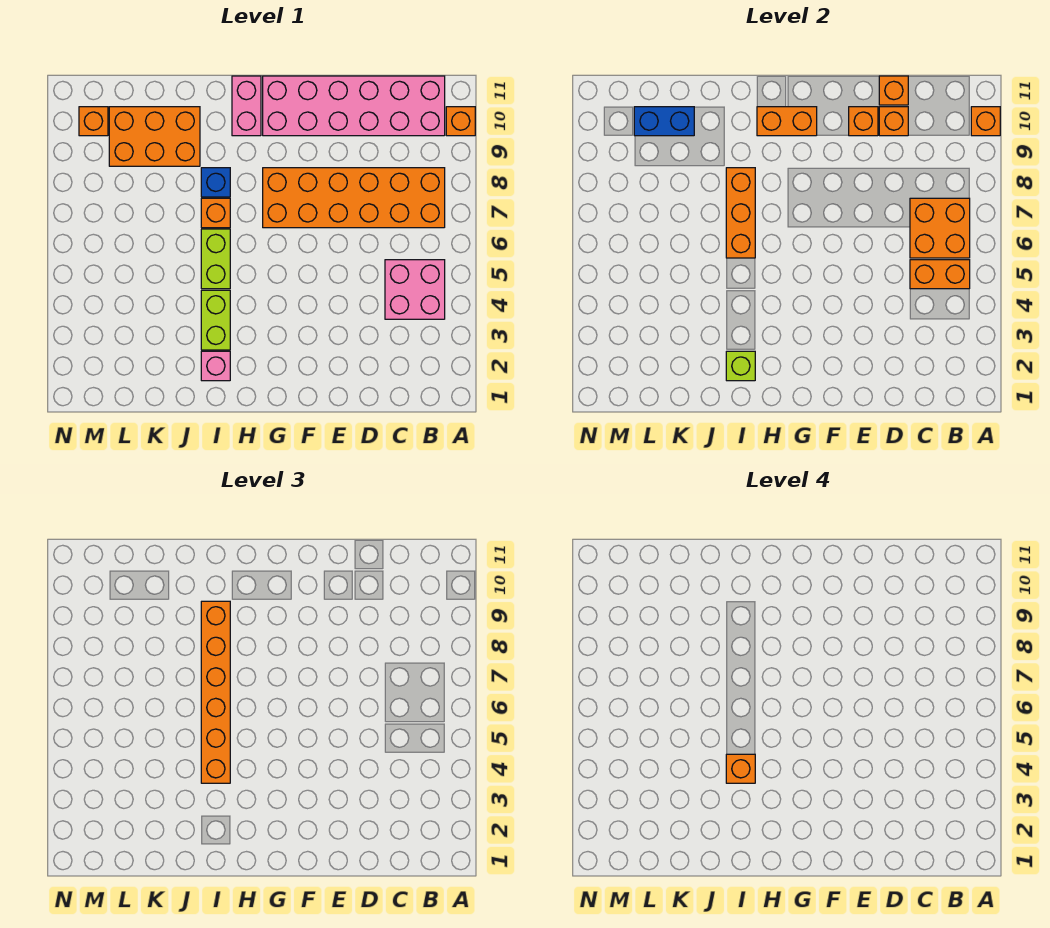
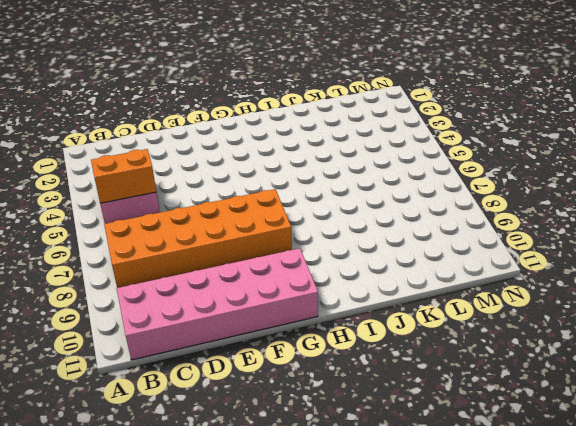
none -> orange 1x1 brick [446,107,475,136]
none -> pink 1x2 brick [232,76,261,136]
none -> pink 1x1 brick [201,351,230,381]

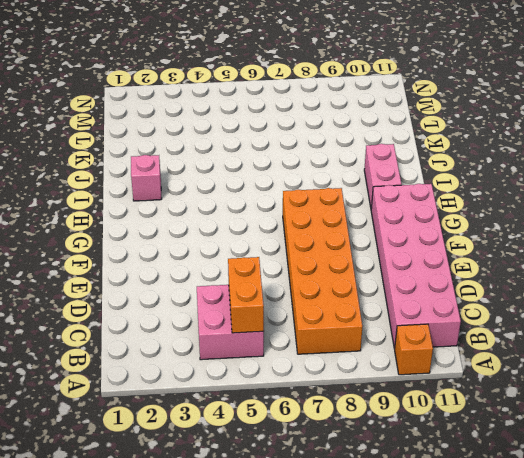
pink 1x2 brick [364,144,401,208] -> pink 1x2 brick turned to [232,76,261,136]
none -> lime 1x2 brick [201,290,230,350]
none -> lime 1x2 brick [201,229,230,289]
none -> orange 1x1 brick [201,198,230,228]

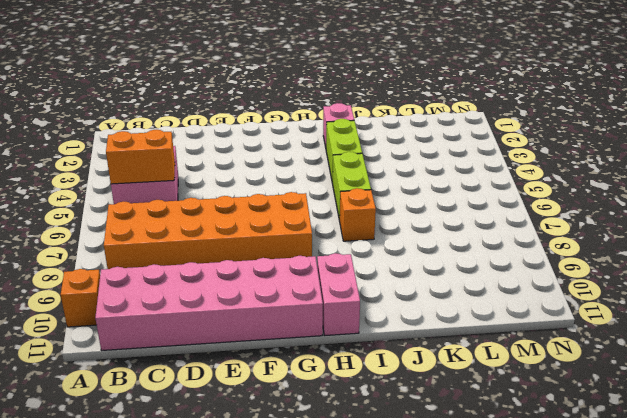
none -> blue 1x1 brick [201,168,230,197]
none -> orange 2x3 brick [109,107,200,166]
none -> orange 1x1 brick [79,107,108,136]

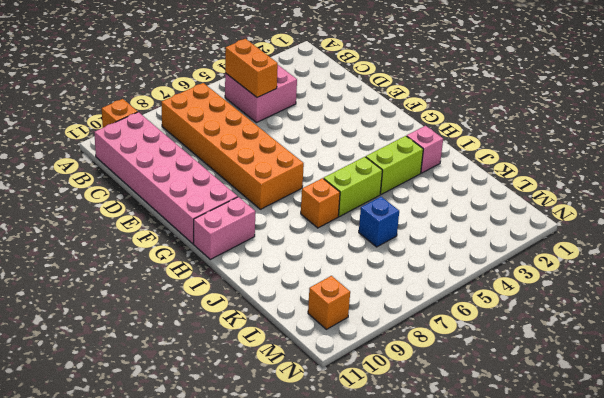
blue 1x1 brick [359,197,399,247] -> blue 1x1 brick moved to [201,168,230,197]
none -> orange 2x3 brick [109,107,200,166]
none -> orange 1x1 brick [971,107,1000,136]
none -> orange 2x2 brick [910,198,970,258]

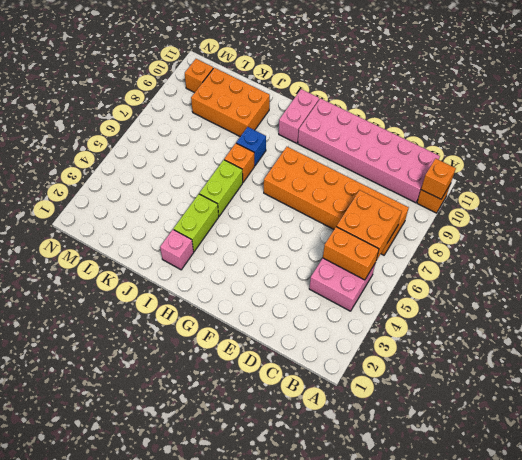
none -> orange 1x1 brick [879,107,908,136]
none -> orange 1x1 brick [879,76,908,105]
none -> orange 1x1 brick [849,107,878,136]

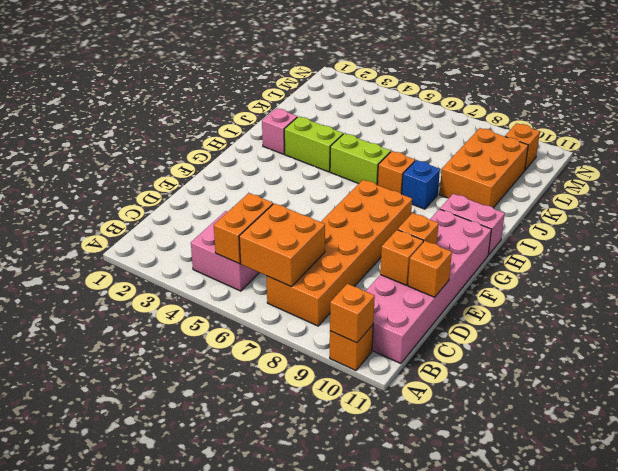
none -> orange 1x2 brick [757,107,817,136]
none -> lime 1x1 brick [726,351,755,381]
none -> orange 1x3 brick [726,168,755,258]

